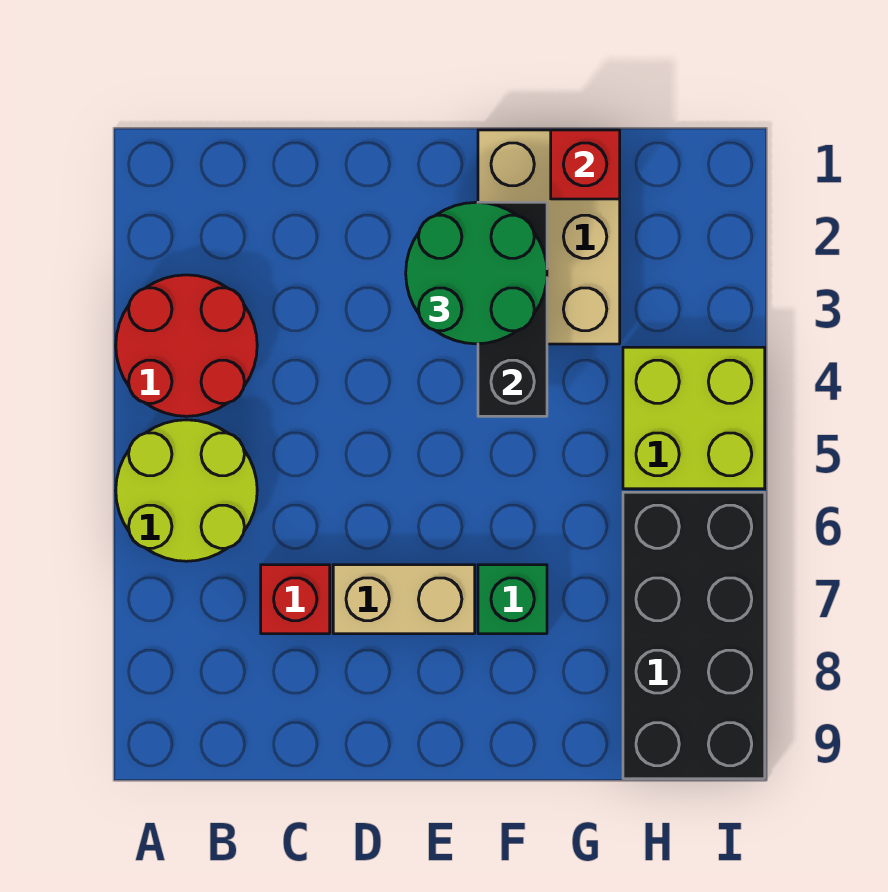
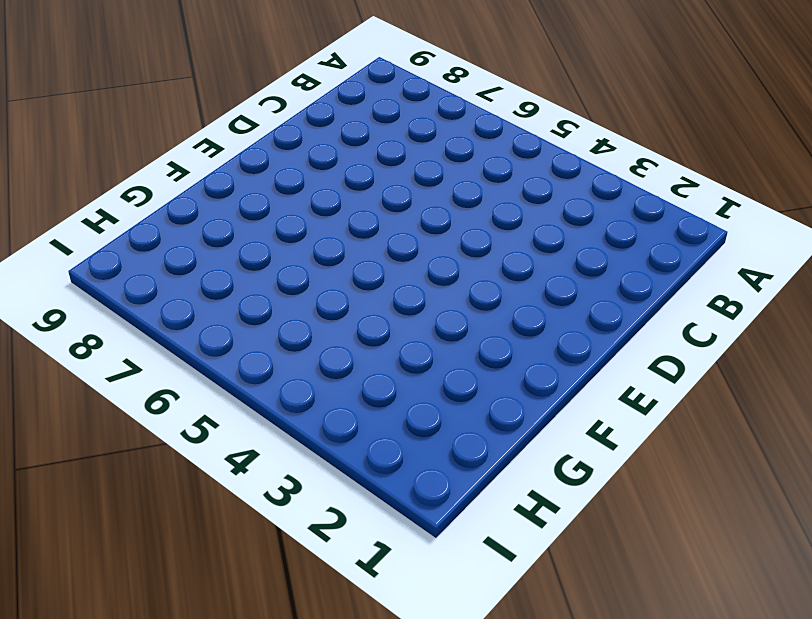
none -> red 2x2 round brick [116,275,257,416]
none -> lime 2x2 round brick [116,420,257,561]

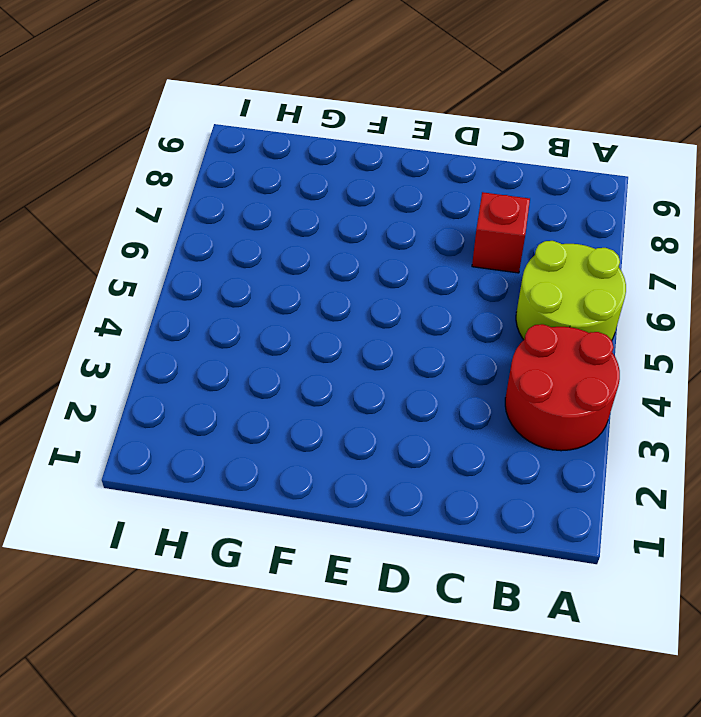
none -> tan 1x2 brick [333,565,475,634]
none -> tan 2x3 brick [478,130,620,344]

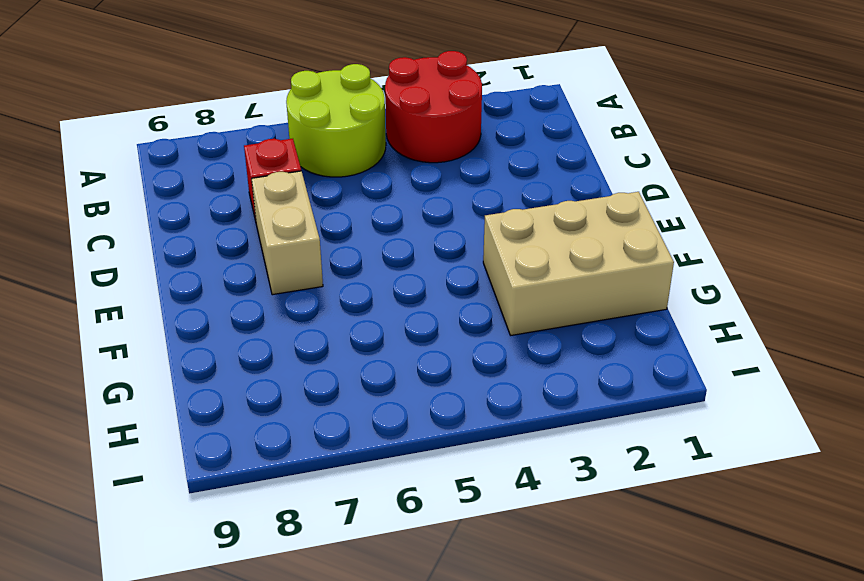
none -> green 1x1 brick [478,565,547,634]
none -> lime 2x2 brick [623,347,765,489]

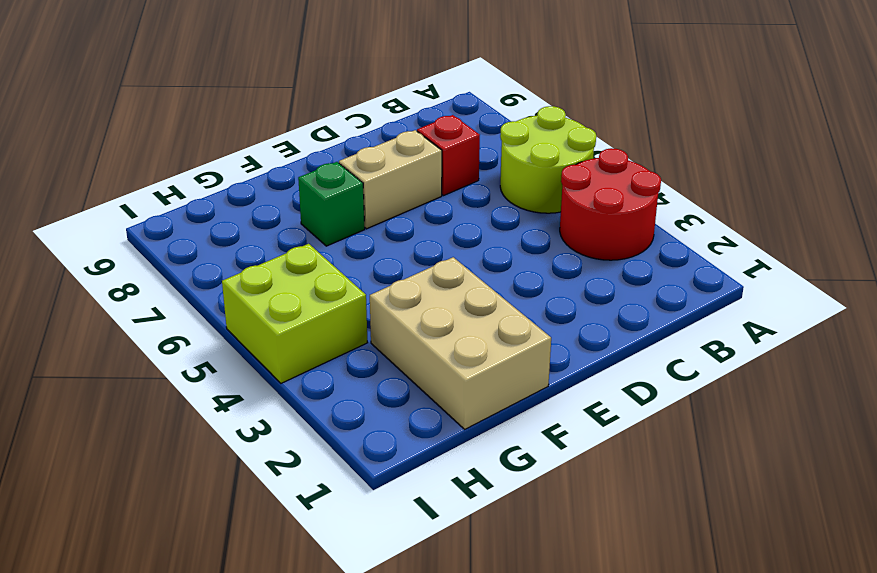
none -> black 2x4 brick [623,492,765,779]
none -> black 1x3 brick [478,202,547,416]

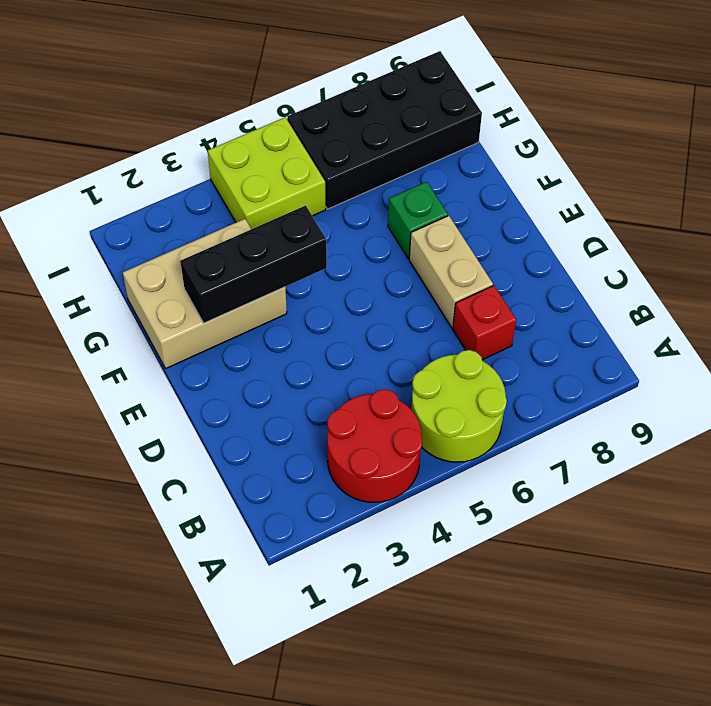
none -> red 1x1 brick [551,130,620,199]
none -> green 2x2 round brick [406,202,547,344]

